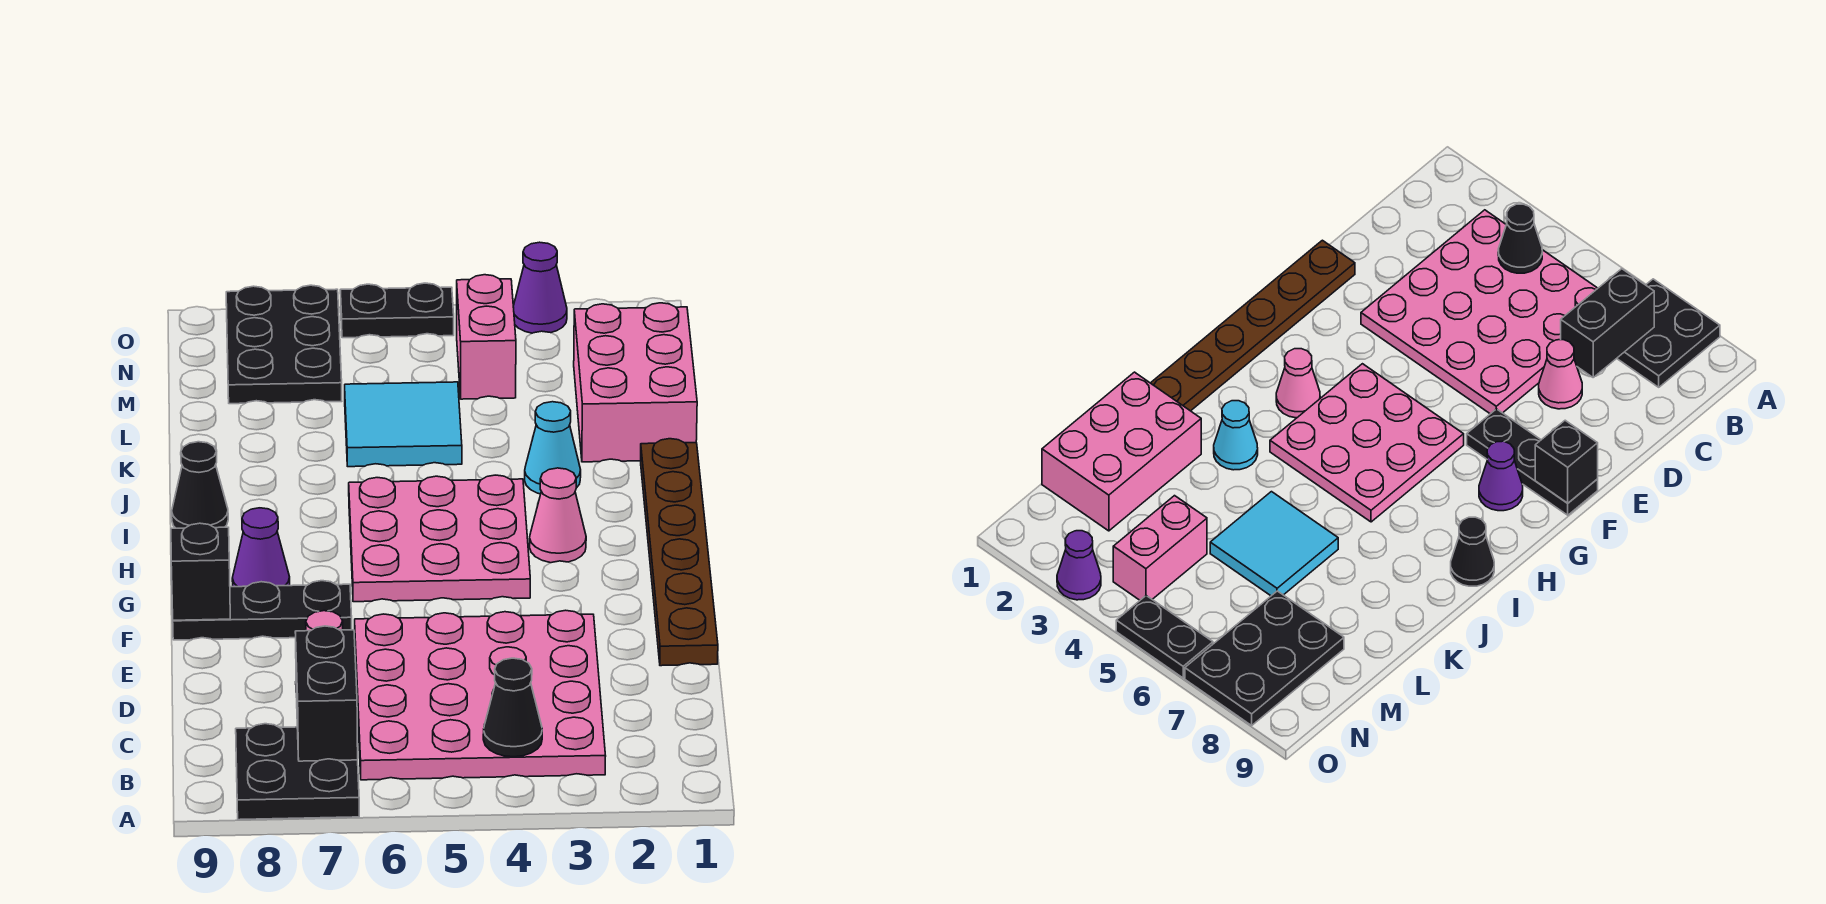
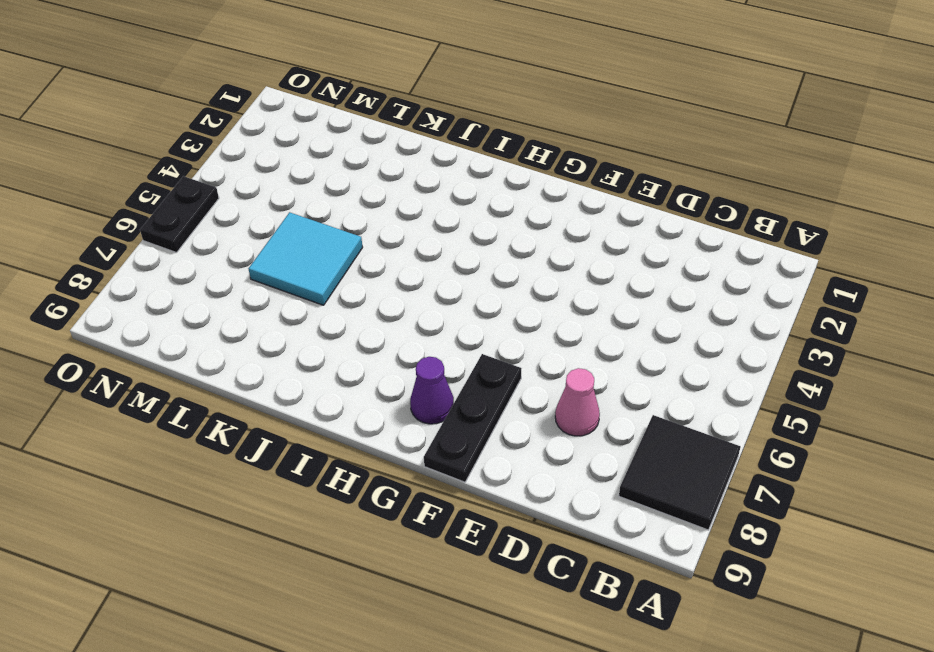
black 2x2 tile [619,415,741,530] -> black 2x2 plate [236,724,359,820]
none -> pink 4x4 plate [355,610,606,780]
none -> brown 1x6 plate [641,439,718,666]
none -> pink 3x3 plate [349,475,530,602]

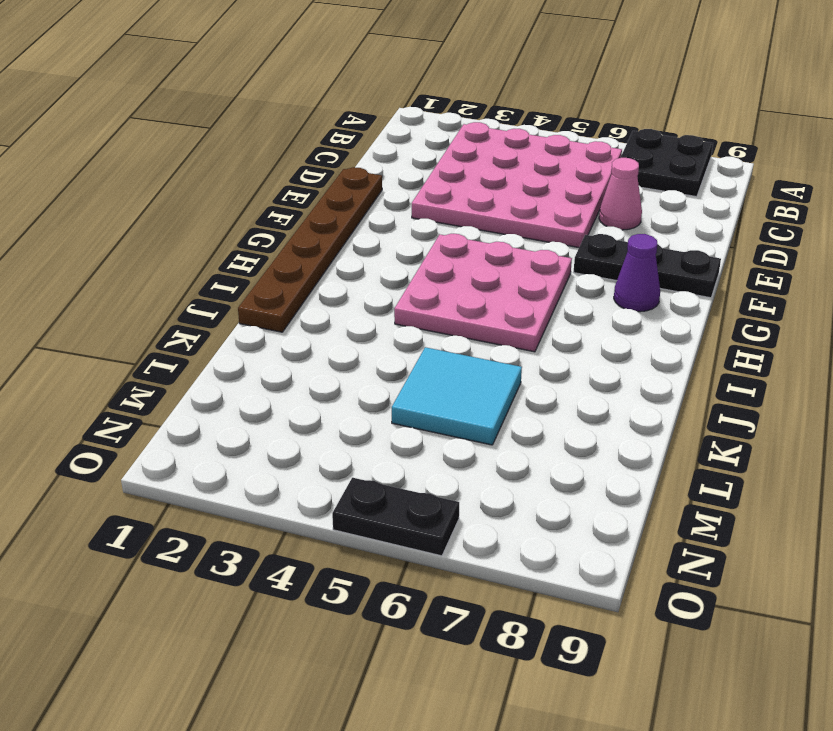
none -> pink 1x1 cone [530,468,586,563]
none -> black 1x1 cone [172,442,228,528]
none -> cyan 1x1 cone [525,402,581,494]

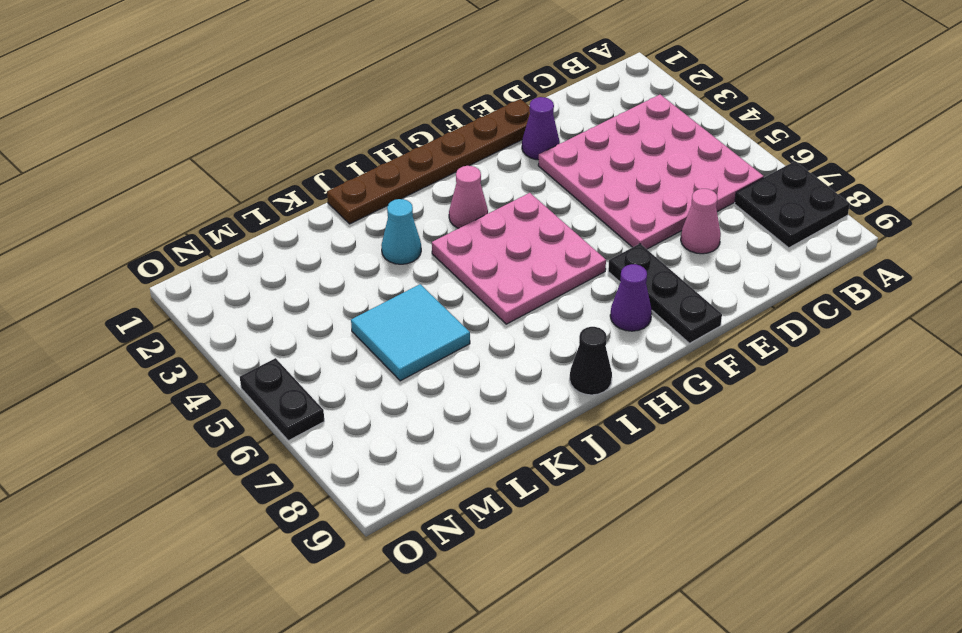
purple 1x1 cone [522,97,560,160] -> purple 1x1 cone moved to [513,242,567,333]
none -> pink 2x3 brick [574,303,697,462]
none -> pink 1x2 brick [457,275,516,399]
none -> black 2x3 plate [226,285,342,404]

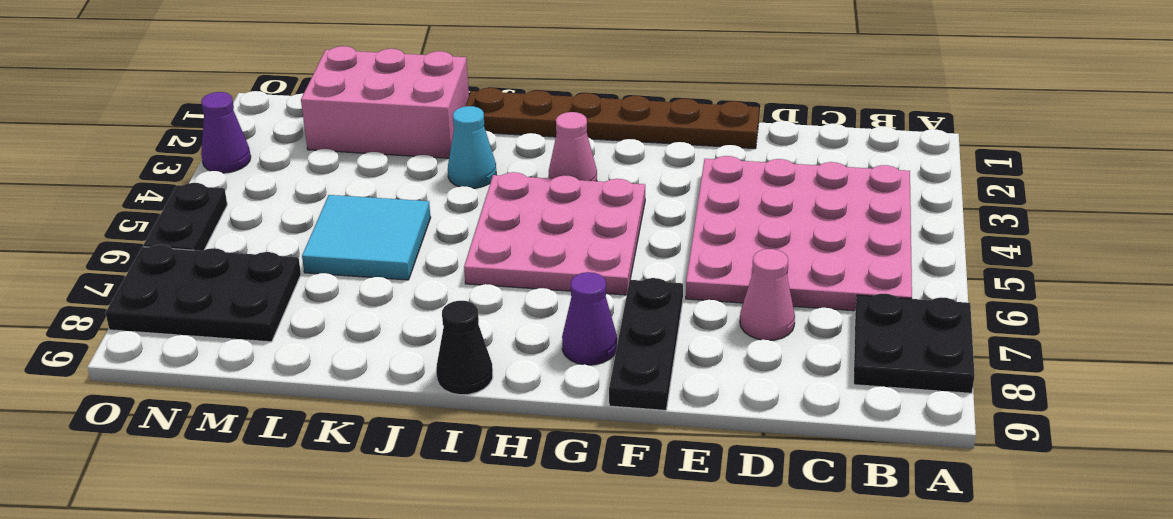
none -> pink 1x2 brick [457,275,516,399]
none -> black 1x1 cone [483,658,542,757]
none -> black 1x2 brick [295,626,358,761]

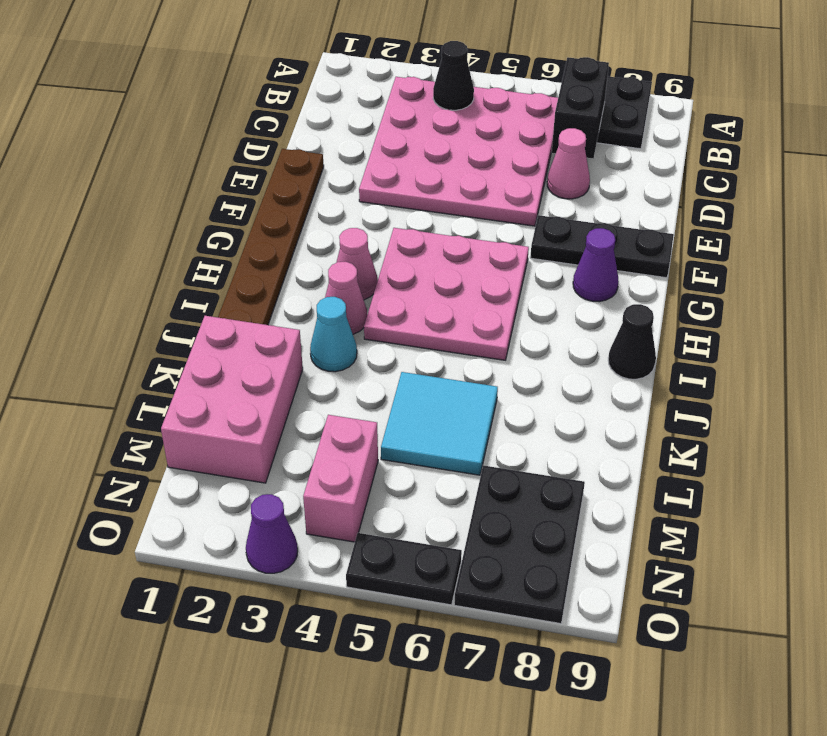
pink 1x1 cone [325,262,367,334] -> none
none -> black 1x1 brick [171,523,230,620]

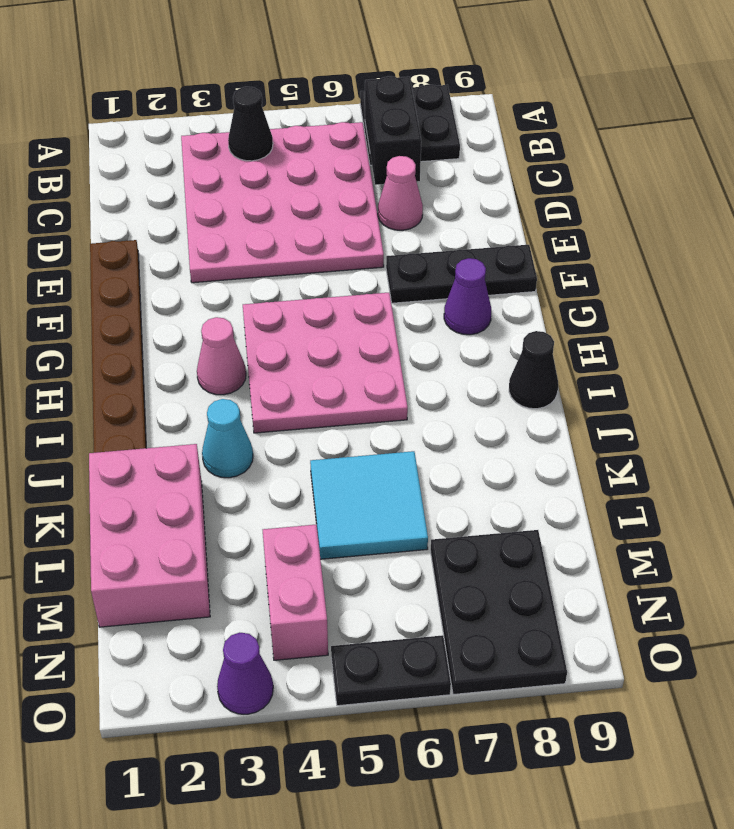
none -> black 1x1 brick [171,523,230,620]

